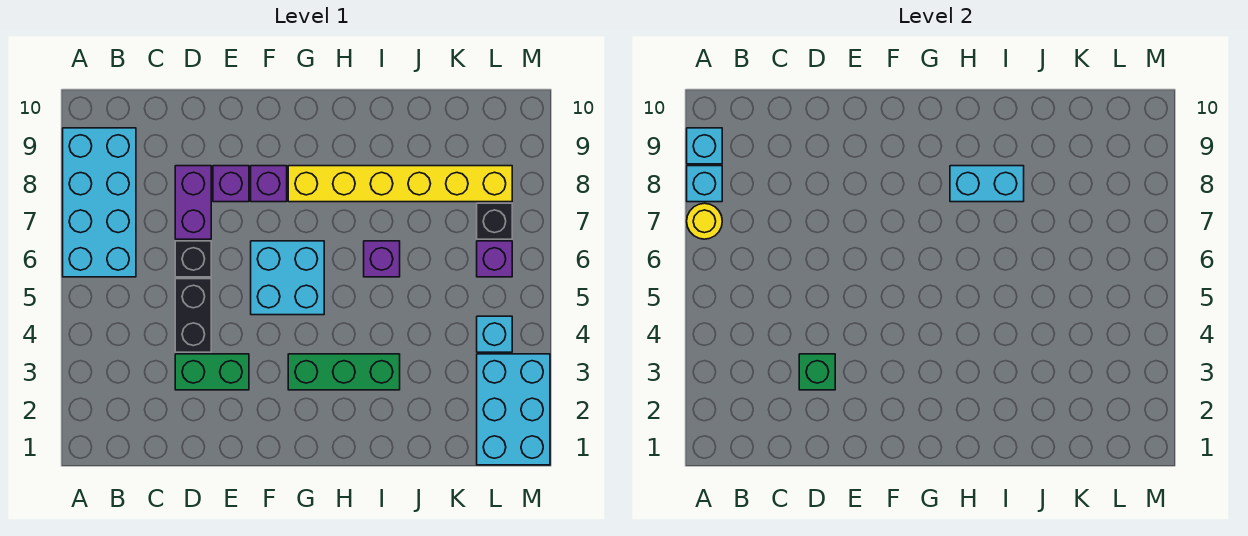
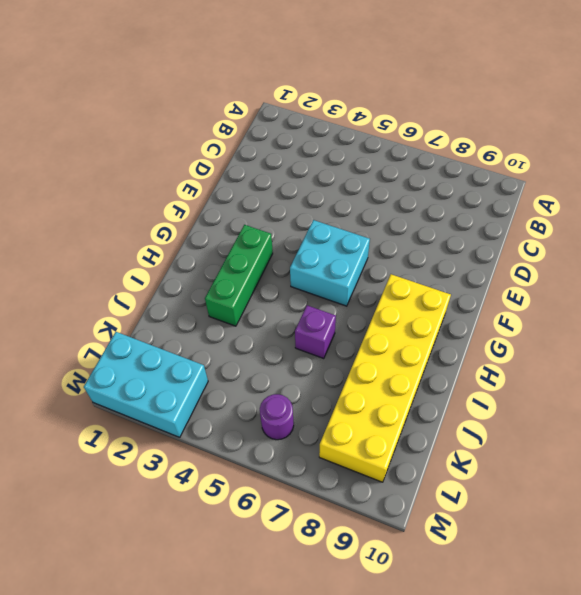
yellow 2x6 brick [319,274,451,482] -> yellow 1x6 brick [288,166,512,202]
purple 1x1 round brick [260,394,294,440] -> purple 1x1 brick [477,241,512,277]
none -> cyan 2x4 brick [63,128,136,277]
none -> green 1x2 brick [175,354,249,390]
none -> black 1x2 brick [175,279,211,352]

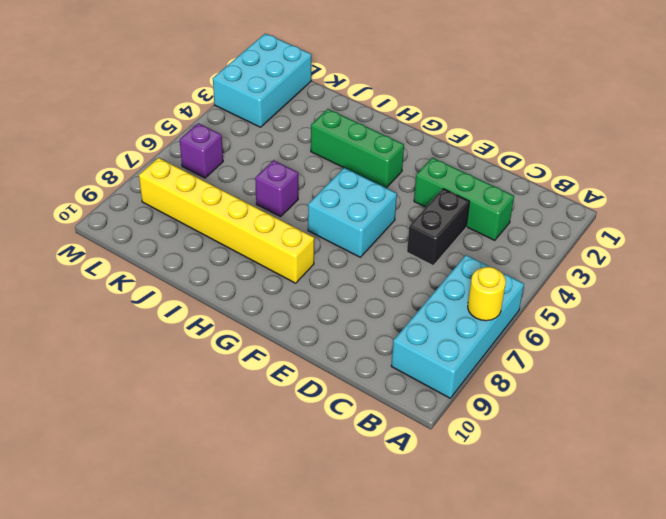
green 1x3 brick [414,158,514,240] -> green 1x2 brick [175,354,249,390]
none -> black 1x1 brick [175,241,211,277]
none -> purple 1x2 brick [175,166,211,239]
none -> purple 1x1 brick [213,166,249,202]

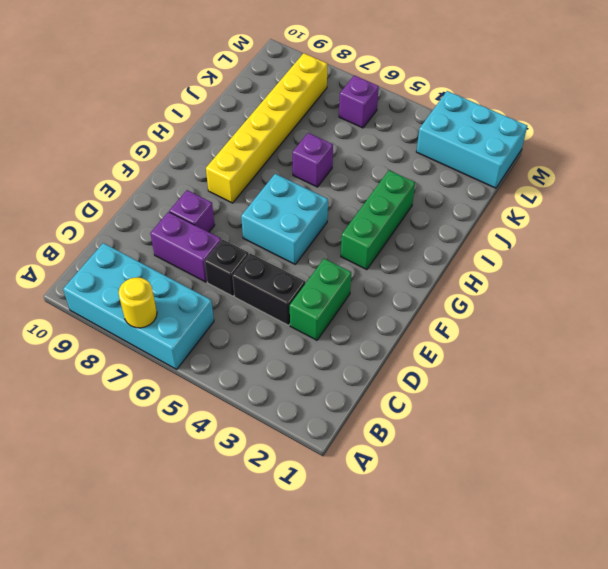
none -> purple 1x1 brick [251,166,287,202]
none -> cyan 1x1 brick [477,316,512,352]
none -> black 1x1 brick [477,203,512,239]

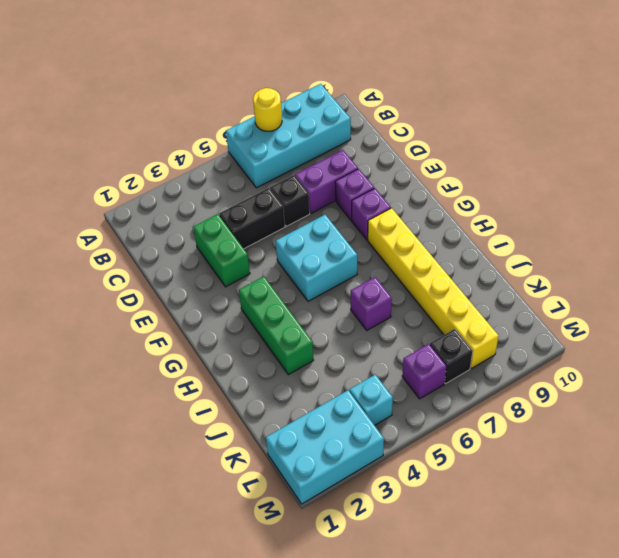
none -> cyan 1x1 brick [687,166,722,202]
none -> cyan 1x1 brick [687,128,722,164]
none -> green 1x1 brick [799,354,835,390]

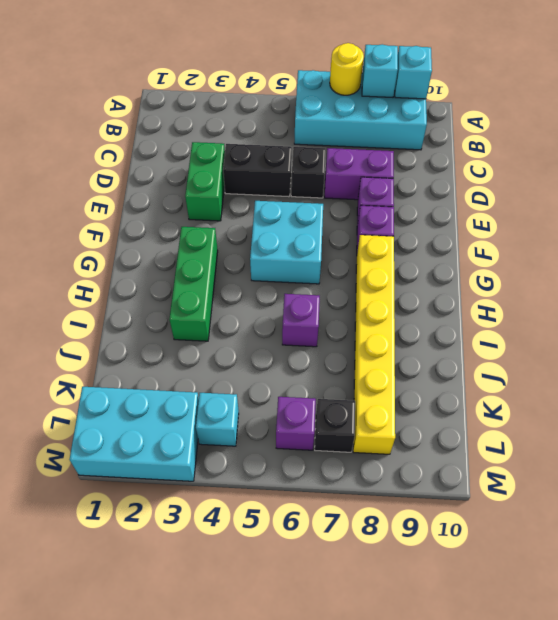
none -> green 1x1 brick [799,354,835,390]
none -> cyan 1x2 brick [950,166,1024,202]

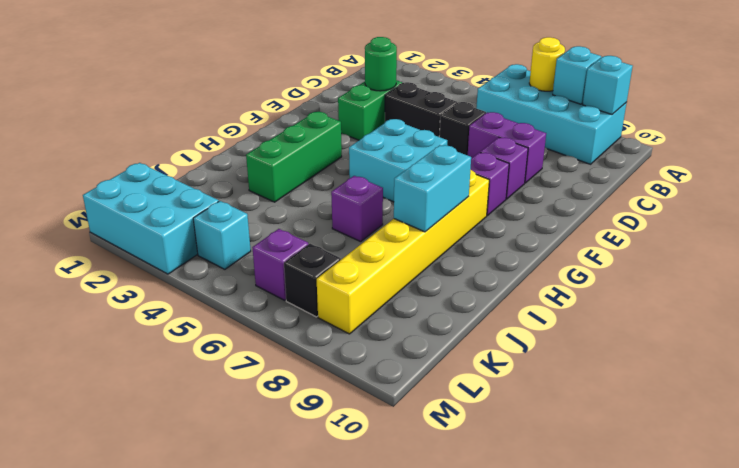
green 1x1 round brick [365,37,397,91] -> green 1x1 brick [799,354,835,390]

